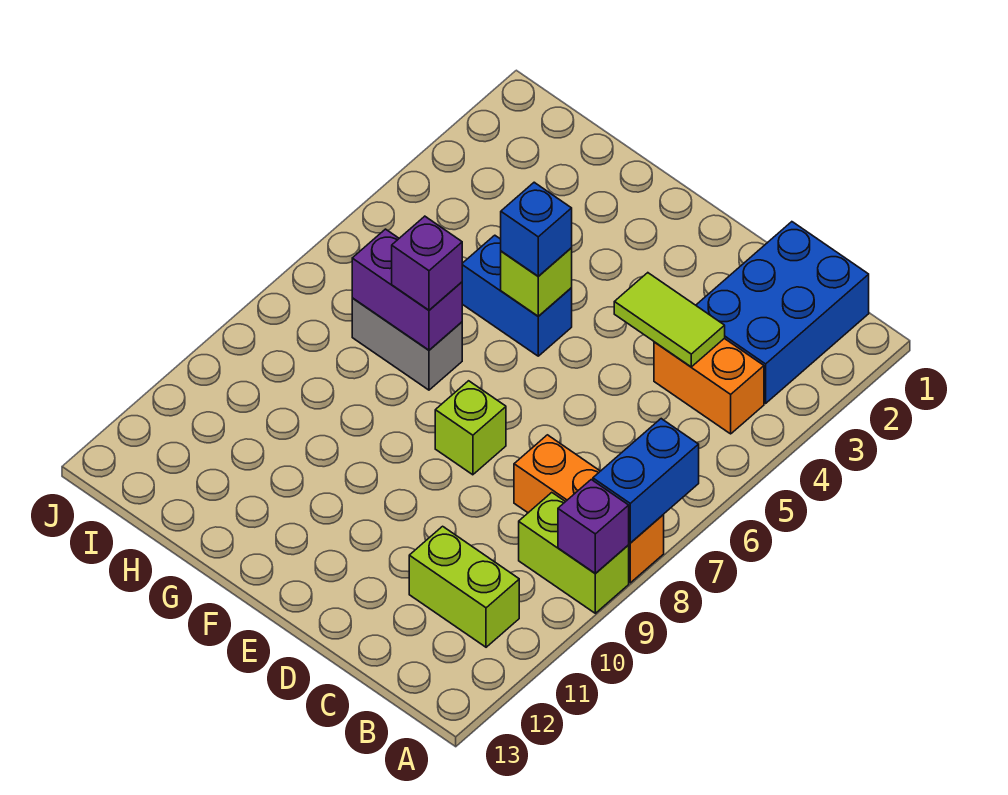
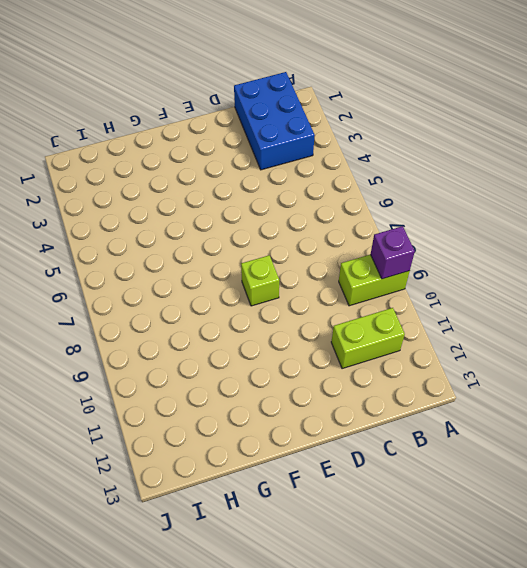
none -> orange 1x3 brick [514,435,664,583]
none -> orange 1x2 brick [654,338,764,434]
none -> blue 1x2 brick [462,235,572,356]

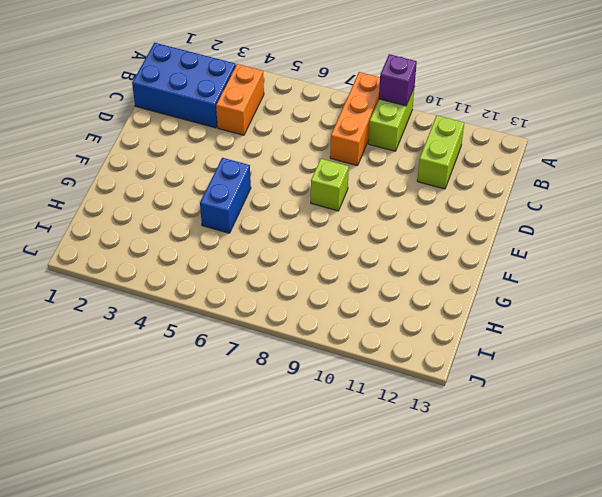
none -> grey 1x2 brick [352,298,462,390]
none -> blue 1x2 brick [593,419,699,543]
none -> lime 1x2 tile [614,273,725,367]

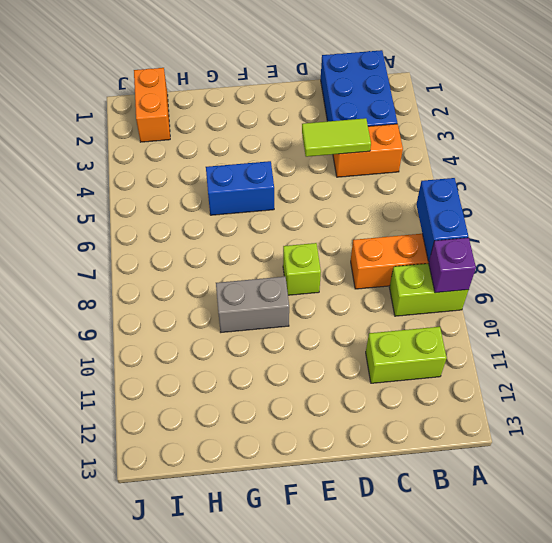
grey 1x2 brick [216,277,289,332] -> grey 1x2 brick moved to [352,298,462,390]
orange 1x2 brick [134,68,170,142] -> none
none -> lime 1x1 brick [501,248,572,316]
none -> purple 1x2 brick [352,229,462,350]
none -> blue 1x1 brick [501,182,572,276]

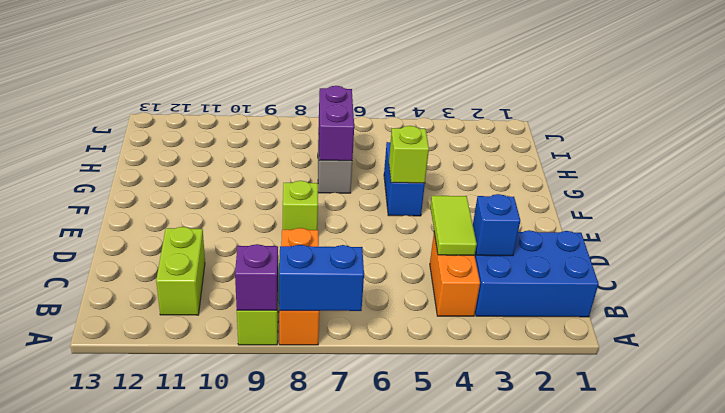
blue 1x1 brick [473,194,520,256] -> blue 1x1 brick moved to [501,182,572,276]
none -> purple 1x1 brick [392,216,462,310]

